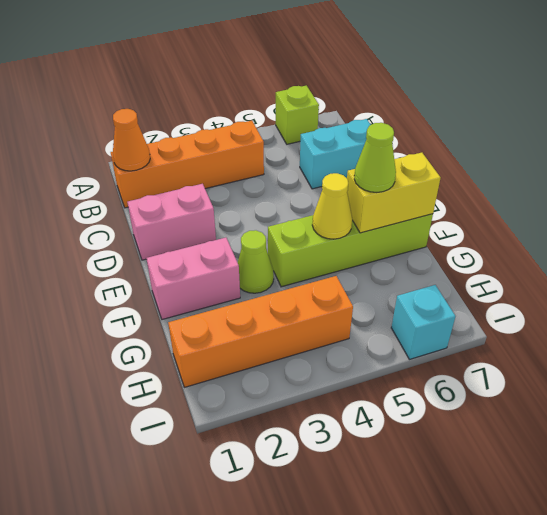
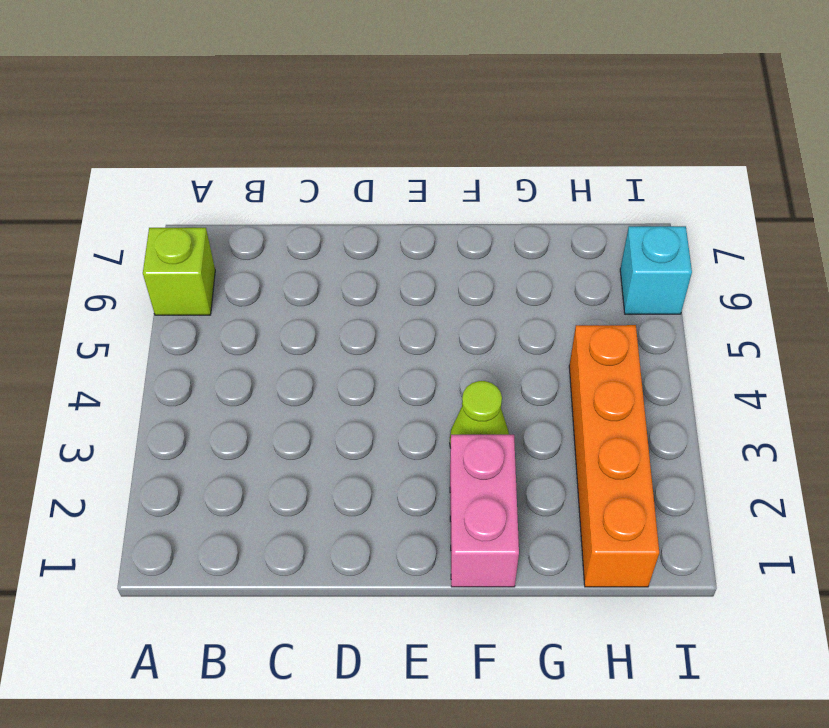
none -> orange 1x4 brick [111,121,264,208]
none -> cyan 1x2 brick [300,119,371,189]
none -> pink 1x2 brick [127,184,216,260]

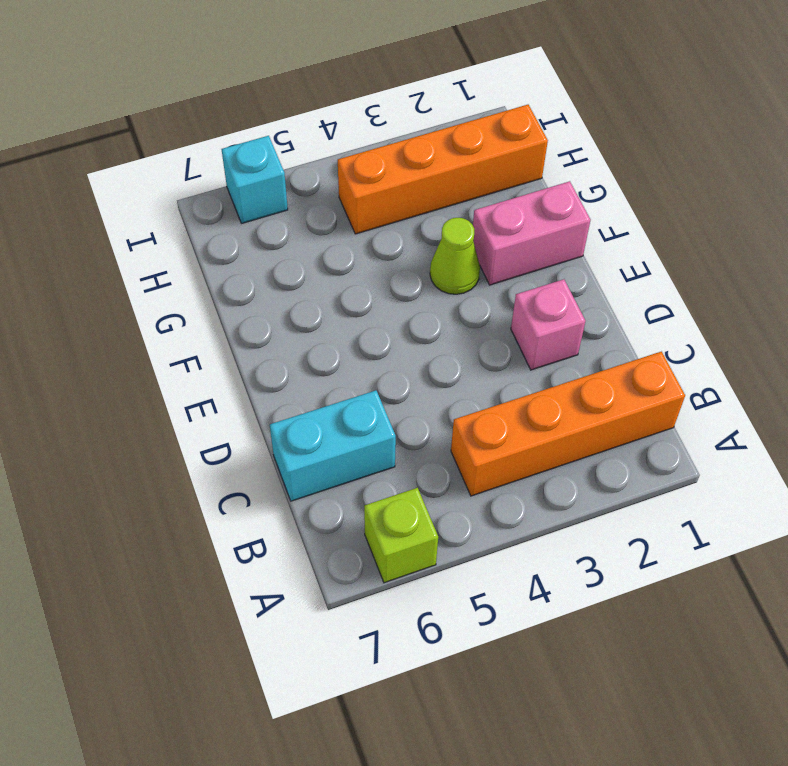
pink 1x1 brick [511,279,585,370] -> pink 1x2 brick [127,184,216,260]
none -> lime 1x4 brick [268,214,433,287]
none -> orange 1x1 cone [113,109,150,171]
none -> yellow 1x1 cone [312,173,352,239]

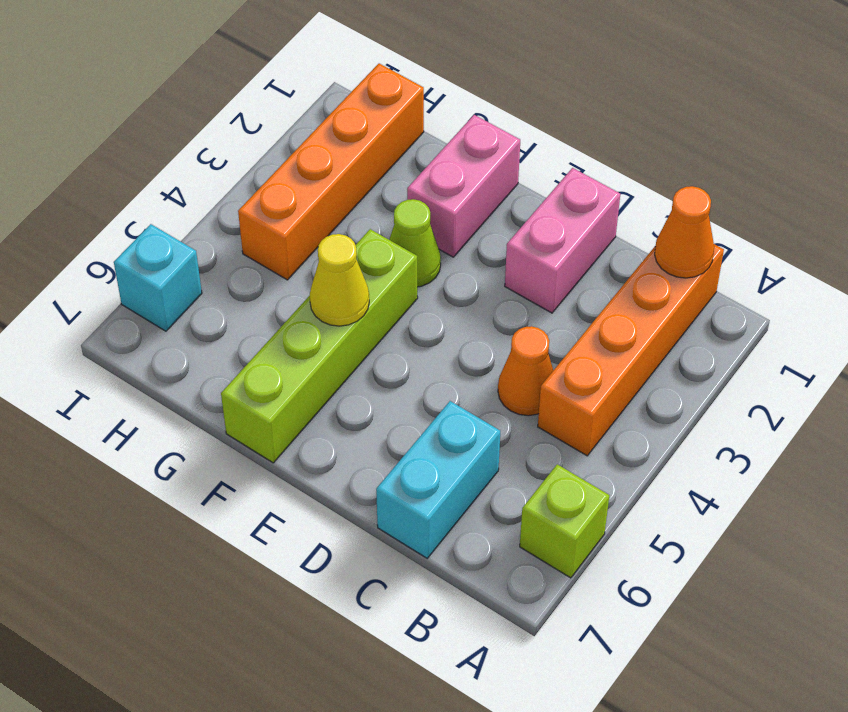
orange 1x1 cone [498,326,553,416] -> none
none -> yellow 1x2 brick [347,153,440,233]
none -> lime 1x1 cone [354,123,396,192]

